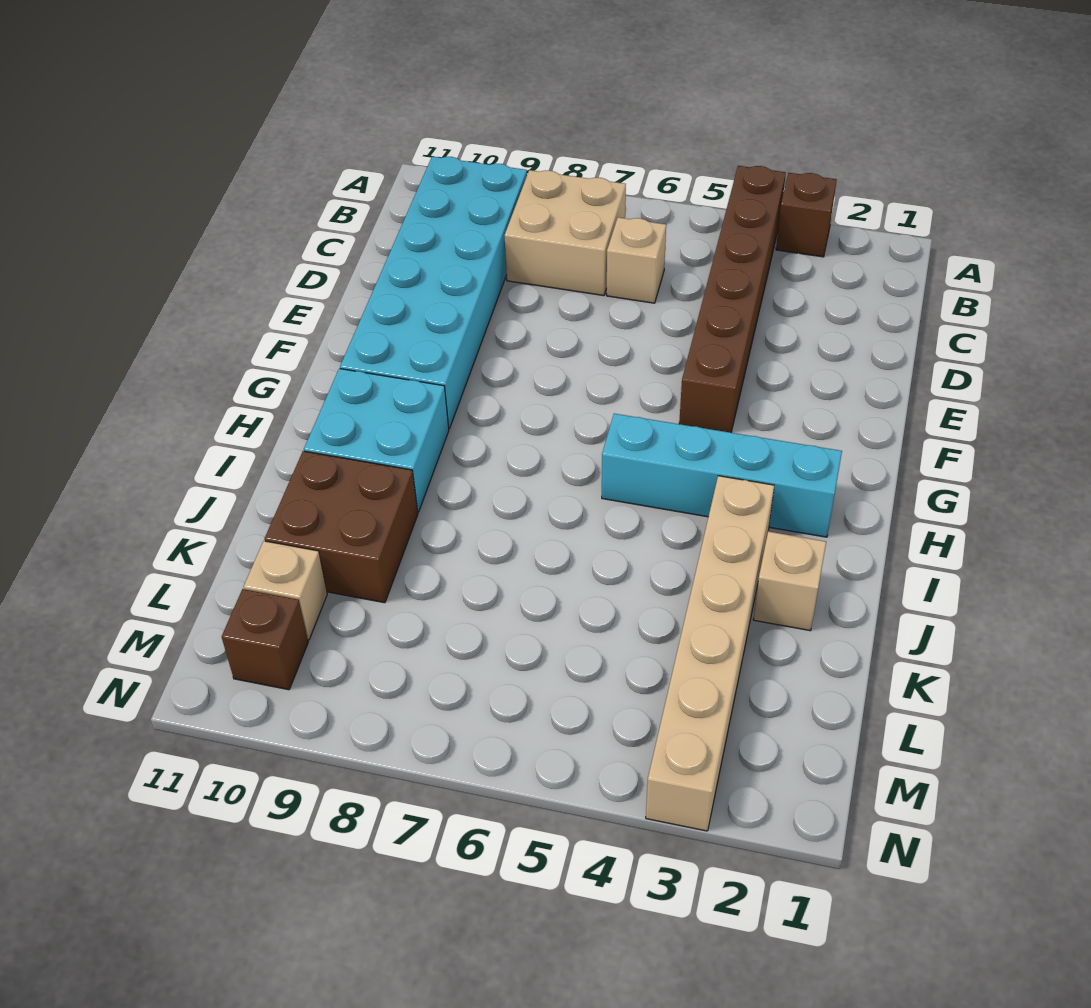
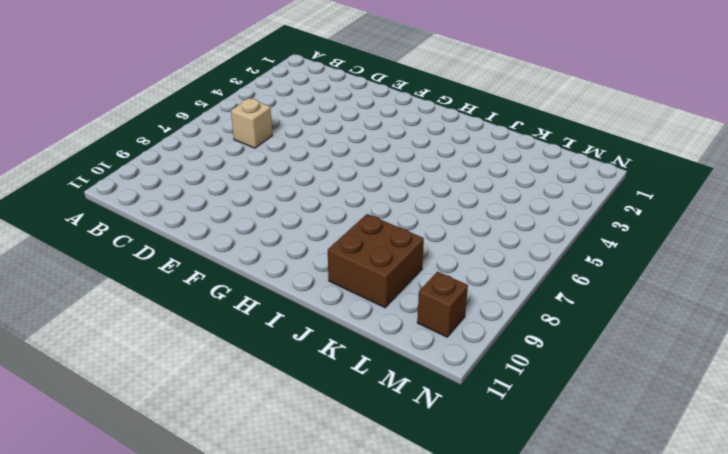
none -> brown 1x1 brick [776,173,837,257]
none -> brown 1x6 brick [679,166,786,433]
none -> tan 2x2 brick [505,170,626,296]

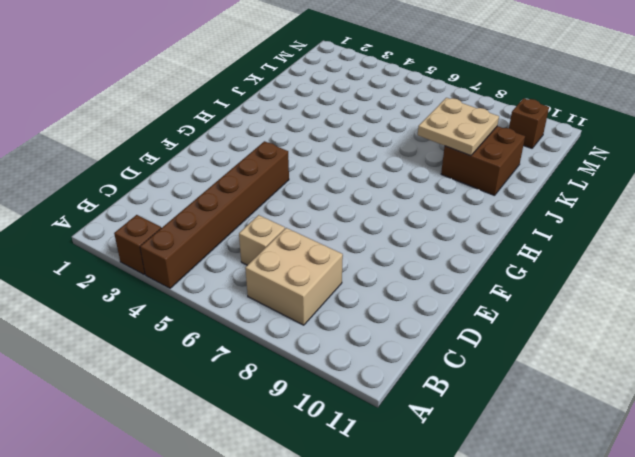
tan 2x2 plate [418,98,499,156] -> none
none -> cyan 2x6 brick [340,156,527,429]
none -> cyan 1x4 brick [602,414,842,537]
none -> cyan 2x2 brick [304,369,449,512]

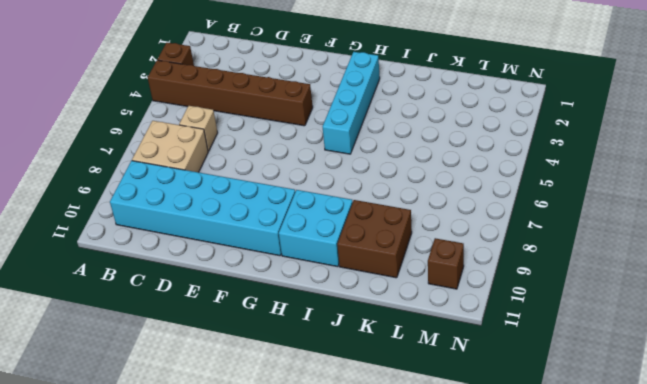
none -> tan 1x6 brick [646,476,774,831]
none -> tan 1x1 brick [753,532,826,631]
none -> tan 1x1 brick [244,541,327,640]

